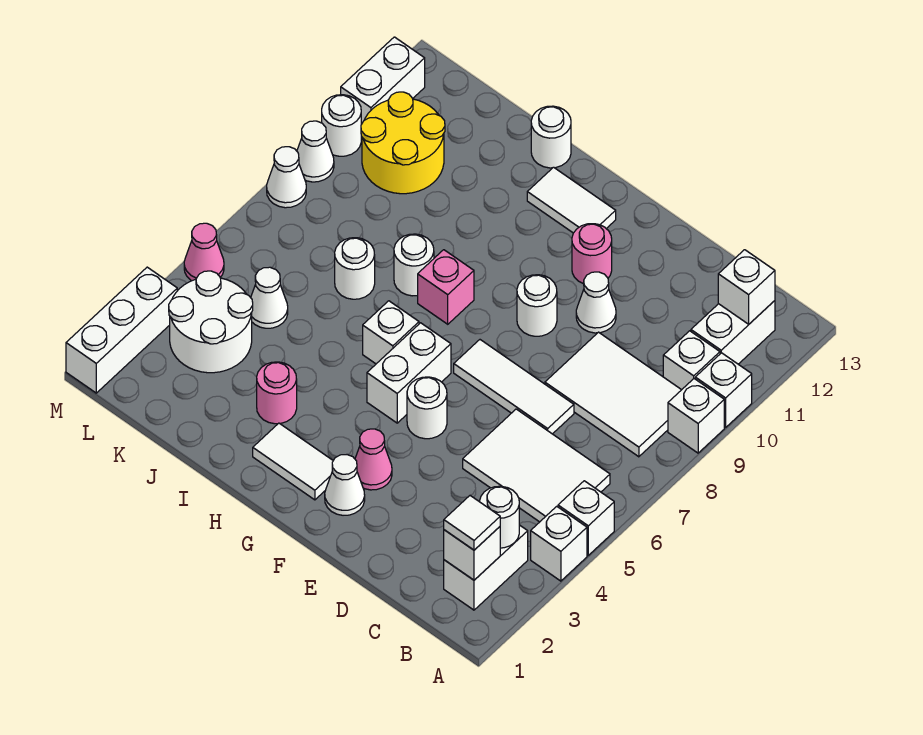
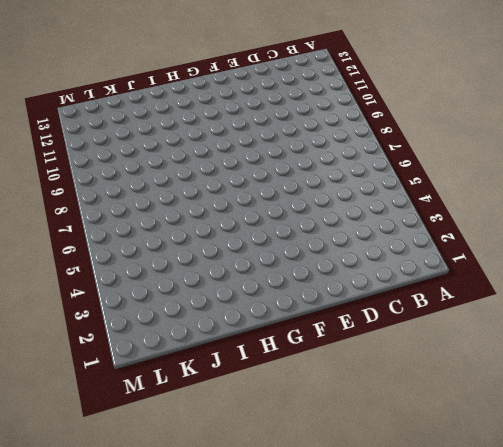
none -> white 1x1 brick [531,506,587,581]
none -> white 1x1 brick [558,481,614,555]
none -> white 1x1 brick [668,379,724,453]
none -> white 1x1 brick [695,353,752,427]

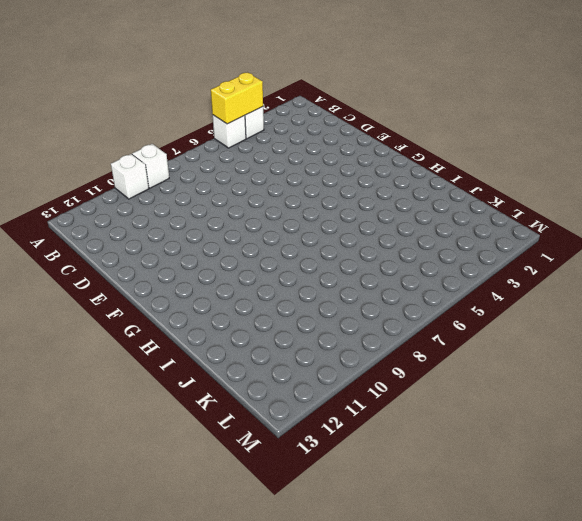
yellow 1x2 brick [211,73,263,124] -> none
none -> white 1x2 brick [444,525,528,610]
none -> white 2x3 tile [463,409,610,522]
none -> white 2x3 tile [545,332,681,457]
none -> white 1x1 brick [663,331,720,390]

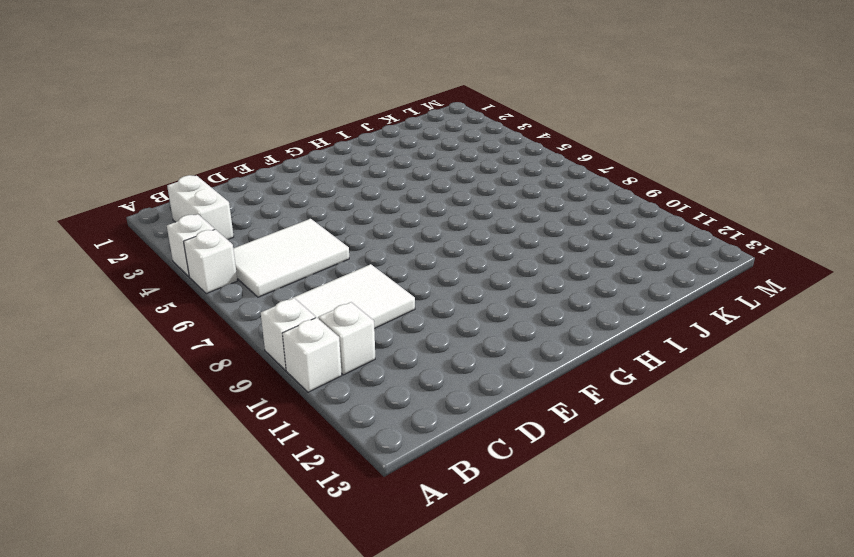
none -> white 1x2 brick [691,301,775,364]
none -> white 1x3 tile [454,340,574,434]
none -> white 1x1 cone [576,272,616,333]
none -> white 1x1 cone [325,455,365,515]

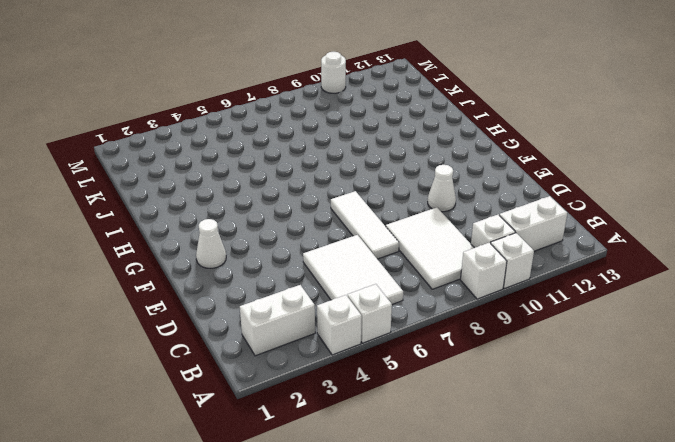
none -> pink 1x1 cone [355,429,392,490]
none -> white 1x1 round brick [407,377,447,439]
none -> white 1x1 round brick [517,275,557,336]
none -> pink 1x1 round brick [572,224,612,284]

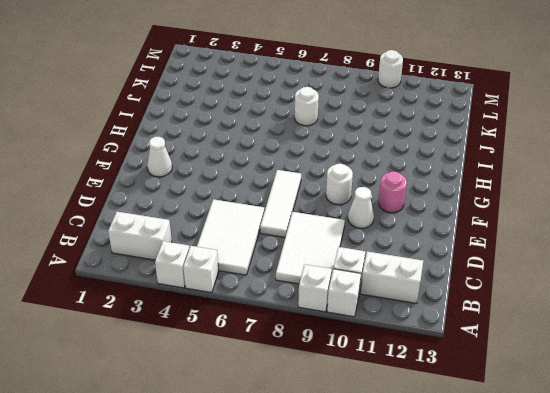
none -> pink 1x1 cone [355,429,392,490]
none -> white 1x1 round brick [407,377,447,439]
none -> white 1x2 tile [253,423,333,500]
none -> white 1x2 brick [367,323,451,423]

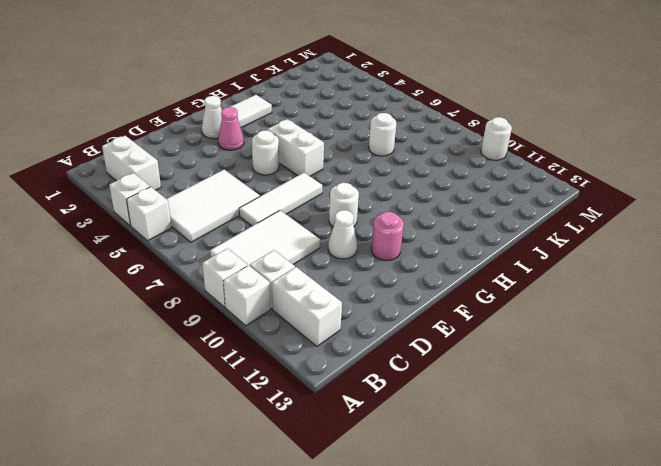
none -> white 1x2 tile [527,167,616,233]
none -> white 1x1 brick [363,301,419,364]
none -> pink 1x1 brick [418,250,474,324]
none -> pink 1x1 round brick [257,362,297,424]

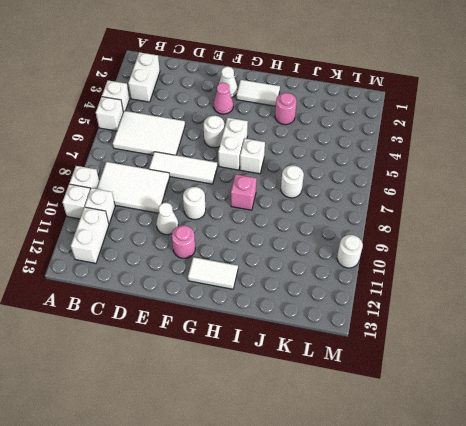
none -> white 1x1 round brick [394,234,434,296]
none -> white 1x1 round brick [531,106,571,168]
none -> white 2x2 round brick [169,271,253,373]
none -> white 1x1 cone [251,267,288,328]

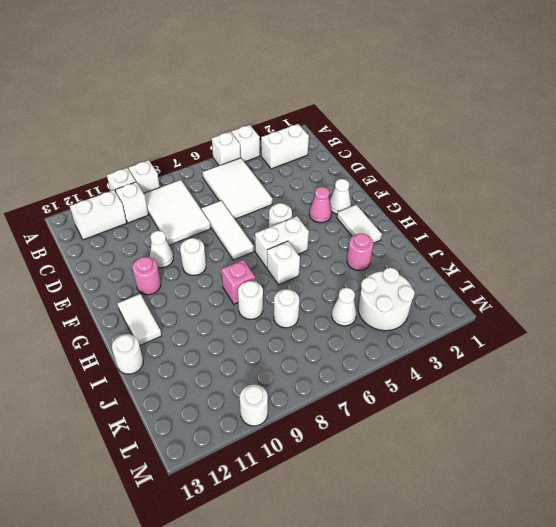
none -> yellow 2x2 round brick [361,92,445,194]
none -> white 1x3 brick [66,267,177,393]
none -> pink 1x1 cone [184,223,224,281]
none -> white 1x1 cone [267,147,306,208]

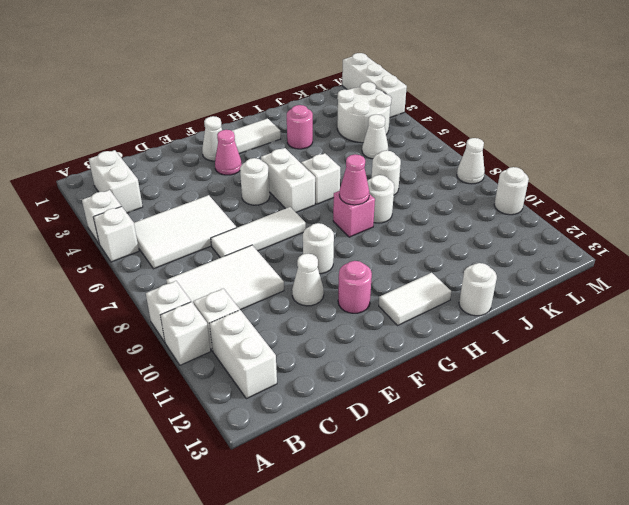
pink 1x1 cone [339,154,369,205] -> pink 1x1 cone moved to [184,223,224,281]
none -> yellow 2x2 round brick [361,92,445,194]
none -> white 1x1 cone [297,121,334,182]
none -> white 1x2 brick [341,37,425,124]
none -> white 1x1 brick [444,527,500,580]

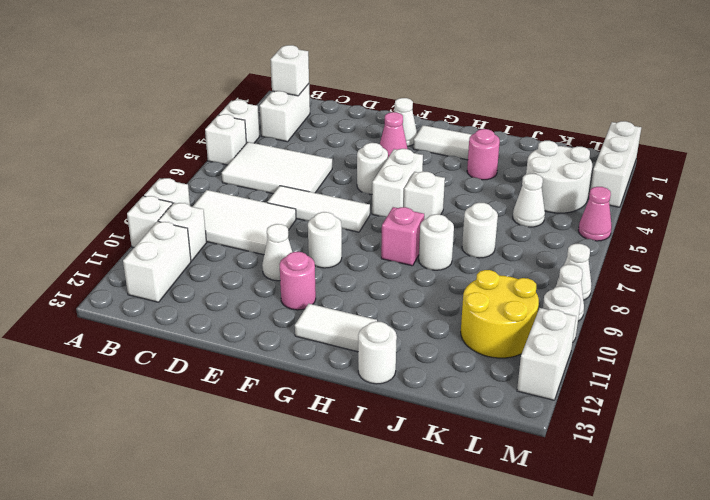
none -> white 1x1 round brick [480,486,519,548]
none -> white 1x1 brick [718,250,775,324]
none -> white 1x1 tile [444,496,500,550]

